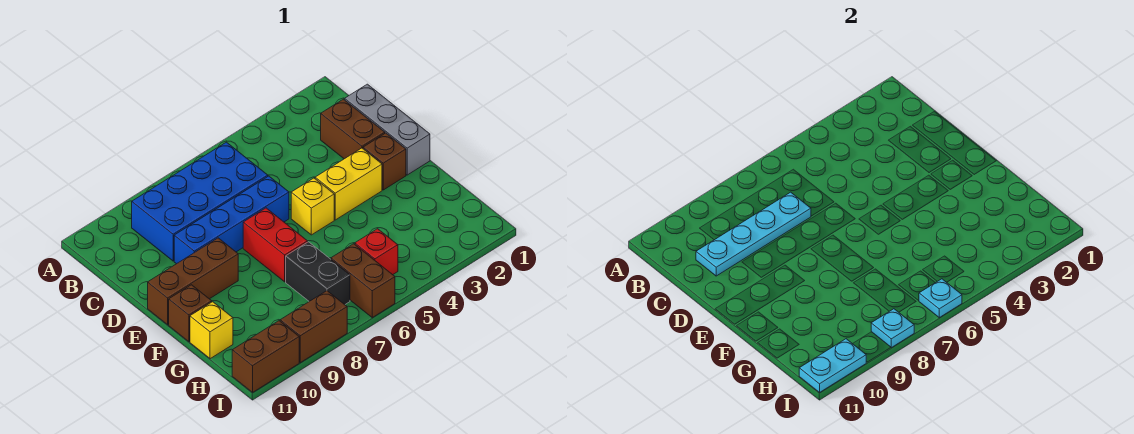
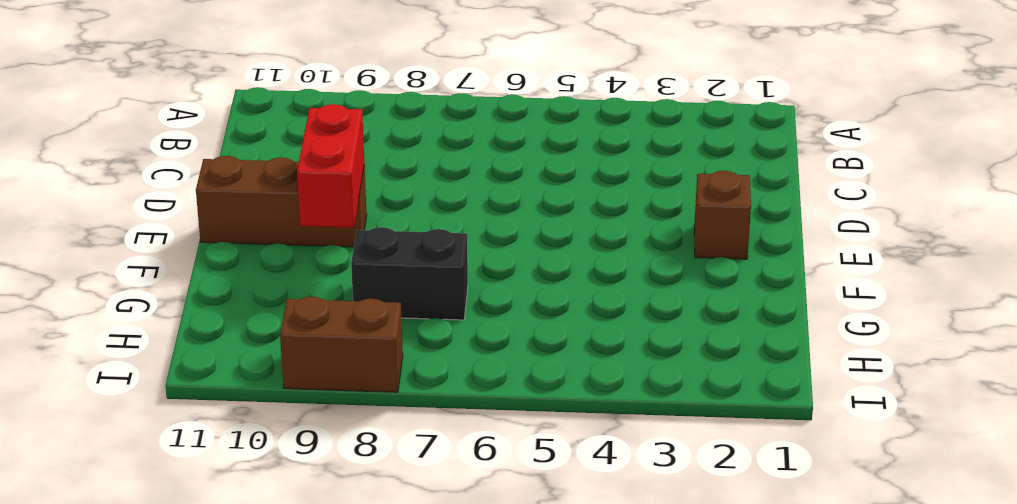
red 1x2 brick [297,104,364,228] -> red 1x2 brick moved to [243,208,308,282]
black 1x2 brick [351,227,468,320] -> black 1x2 brick turned to [286,242,350,304]
none -> blue 2x4 brick [132,142,268,261]
none -> grey 1x3 brick [345,84,430,175]
none -> brown 1x2 brick [321,99,385,159]

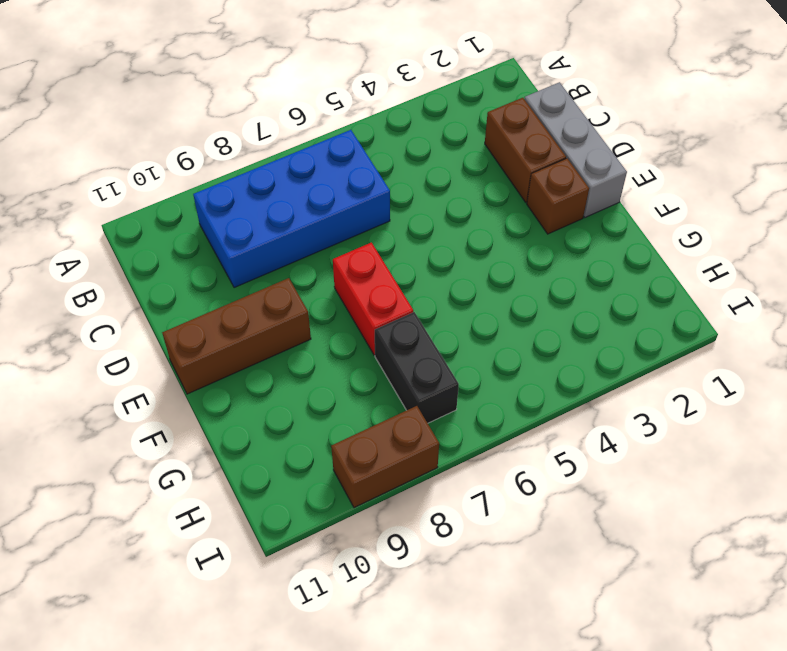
none -> blue 1x4 brick [174,176,289,264]
none -> yellow 1x2 brick [315,148,382,220]
none -> yellow 1x1 brick [291,178,334,235]

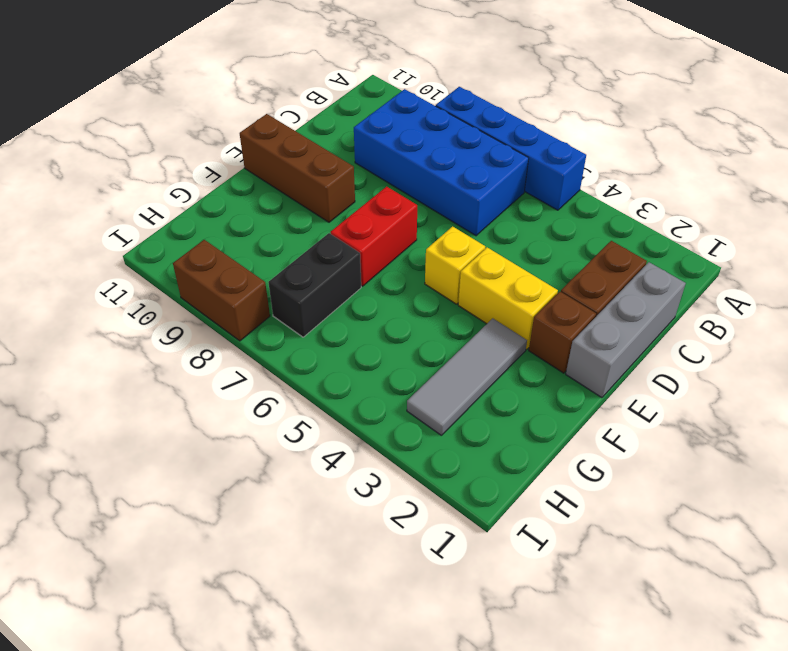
blue 1x4 brick [436,87,586,210] -> blue 1x4 brick moved to [174,176,289,264]
grey 1x3 tile [407,318,527,435] -> none
none -> brown 1x1 brick [169,285,212,342]
none -> yellow 1x1 brick [190,302,233,359]
none -> red 1x1 brick [355,229,398,275]

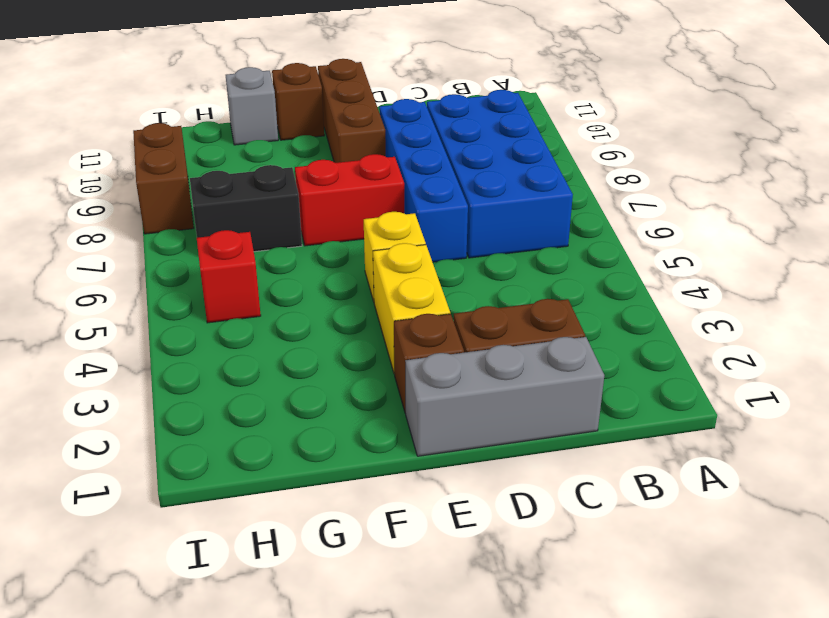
grey 1x1 brick [226,67,278,145] -> yellow 1x1 brick [190,302,233,359]
none -> brown 1x2 brick [331,244,395,317]
none -> brown 1x2 brick [232,321,299,392]
none -> cyan 1x4 plate [696,192,811,276]

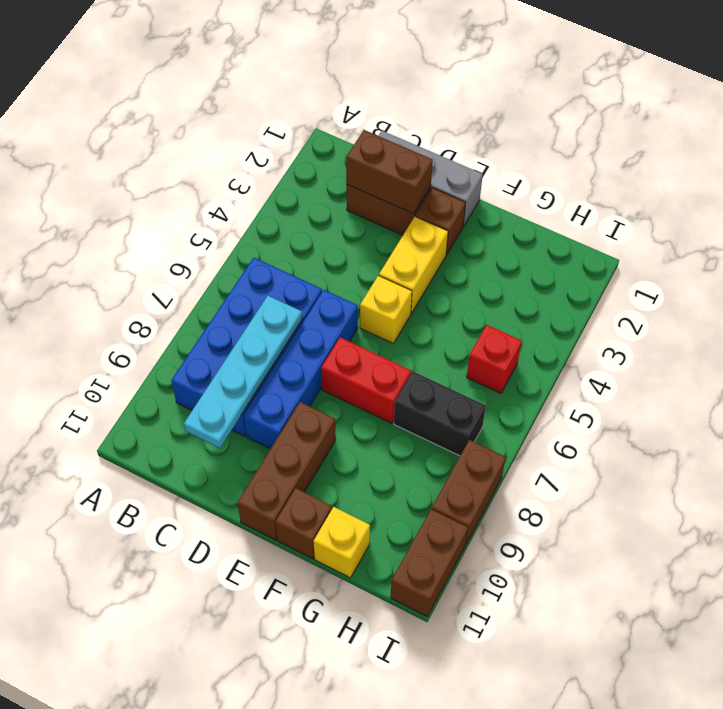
brown 1x2 brick [346,130,433,214] -> brown 1x2 brick moved to [331,244,395,317]
none -> cyan 1x1 plate [919,279,962,317]
none -> cyan 1x1 plate [871,309,914,348]
none -> cyan 1x2 plate [799,339,866,392]

